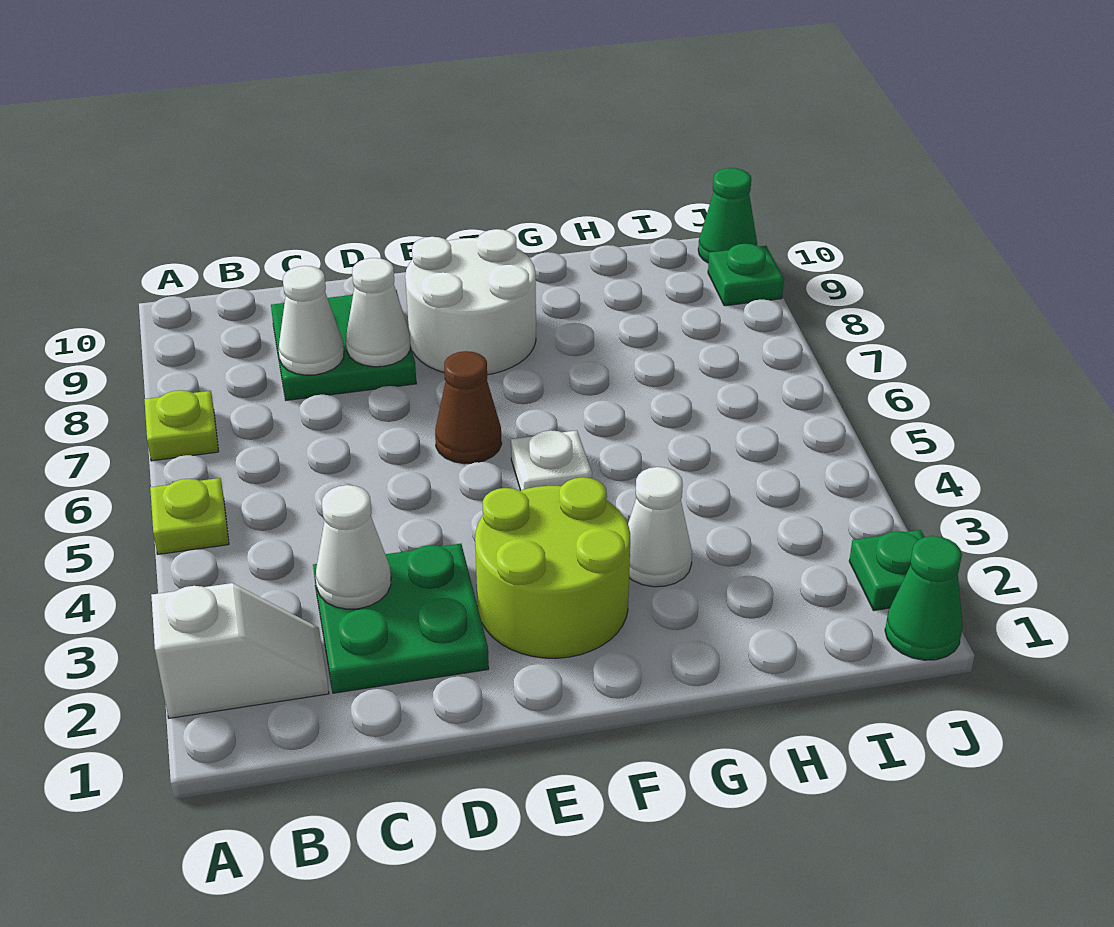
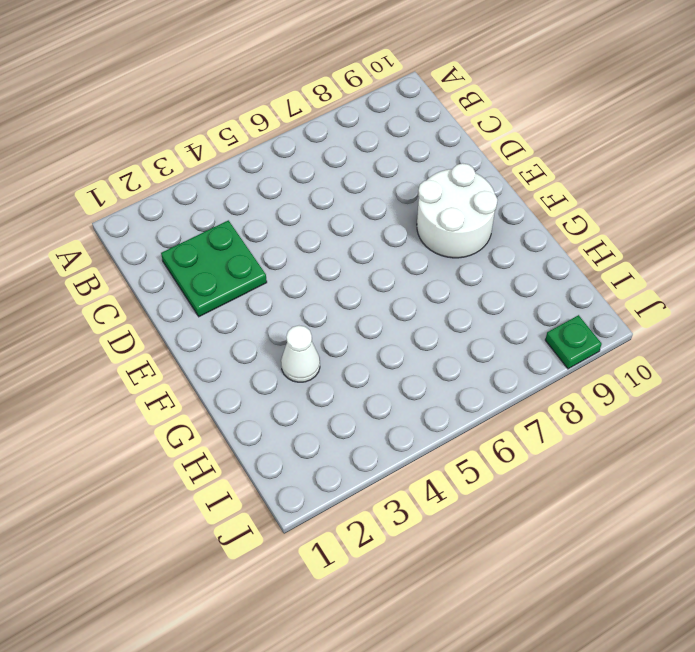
none -> white 1x2 slope [151,583,329,718]
none -> lime 1x1 plate [150,478,229,554]
none -> lime 1x1 plate [144,390,219,461]

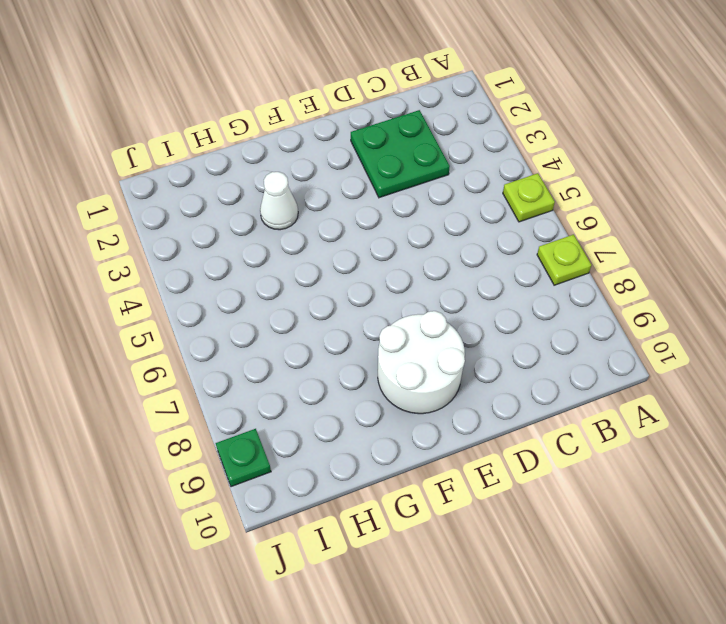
none -> white 1x2 slope [151,583,329,718]
none -> green 2x2 plate [271,290,416,400]
none -> lime 2x2 round brick [475,477,630,658]

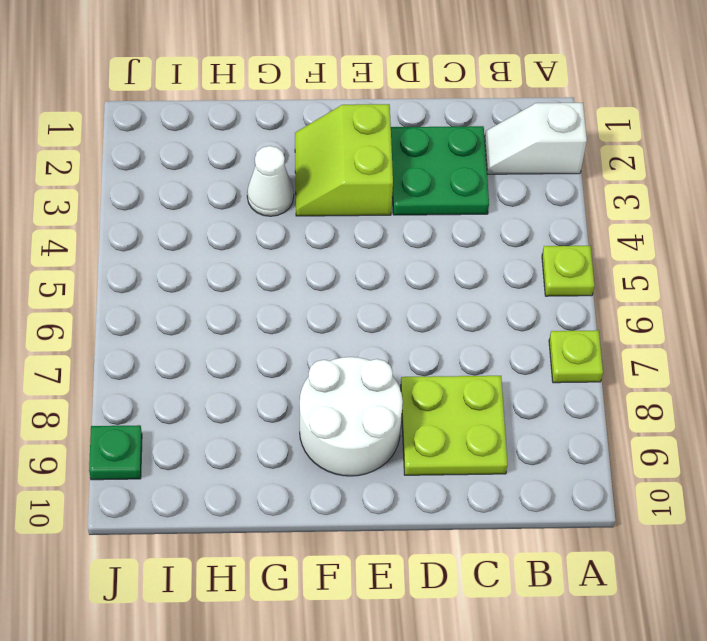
lime 2x2 plate [401,376,508,475] -> green 2x2 plate [271,290,416,400]
lime 2x2 slope [295,104,393,216] -> lime 2x2 round brick [475,477,630,658]
none -> brown 1x1 cone [435,351,502,464]
none -> white 1x1 plate [511,430,592,490]
none -> green 1x1 cone [885,536,963,660]

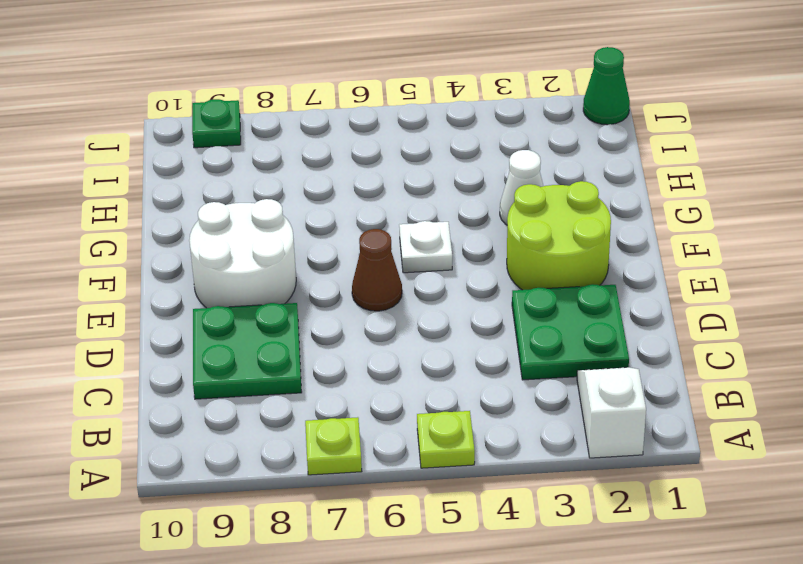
none -> green 1x1 plate [849,530,924,611]
none -> green 1x1 cone [698,168,757,263]
none -> white 1x1 cone [316,485,391,609]

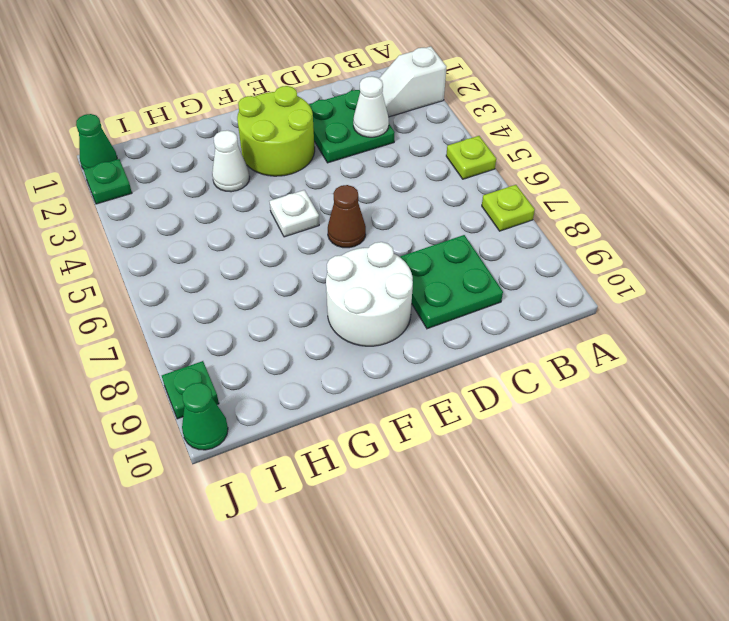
none -> white 1x1 cone [279,266,344,375]
none -> white 1x1 cone [346,258,410,367]

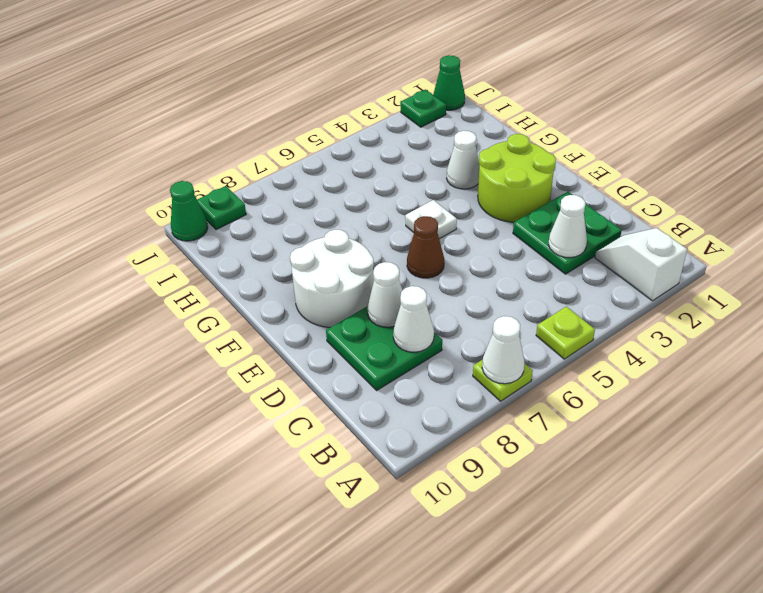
white 1x1 cone [482,316,524,384] -> none

